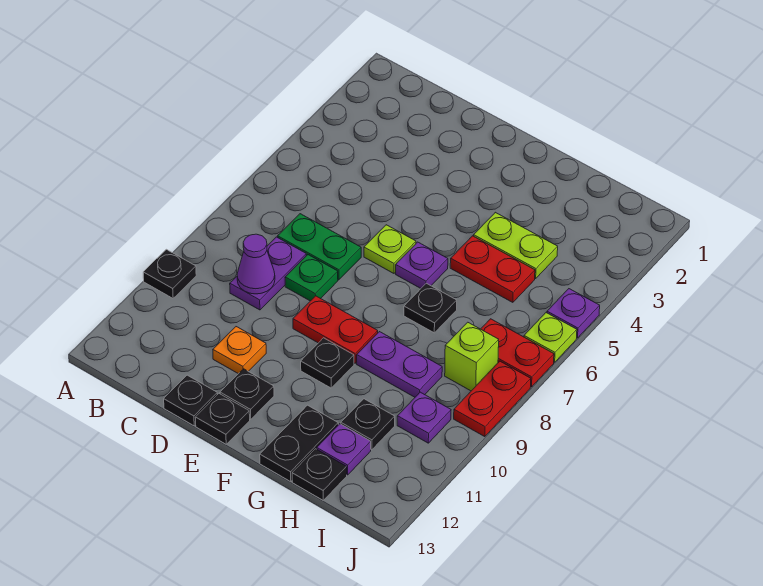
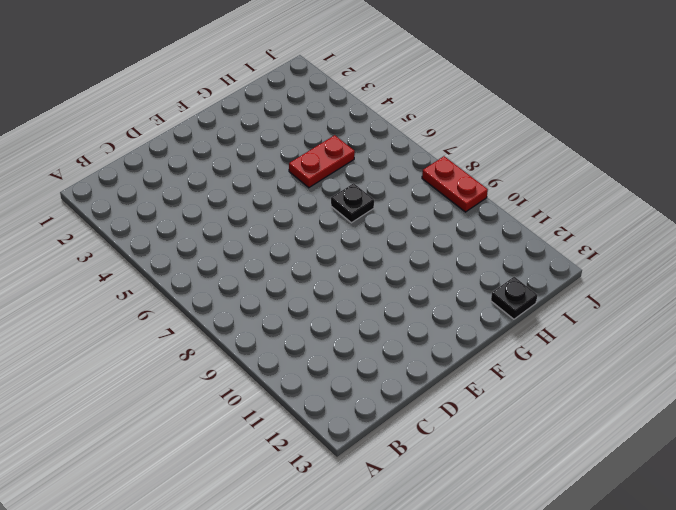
none -> black 1x1 plate [143,249,196,298]
none -> green 1x2 plate [278,214,361,280]
none -> purple 1x2 plate [230,237,306,310]

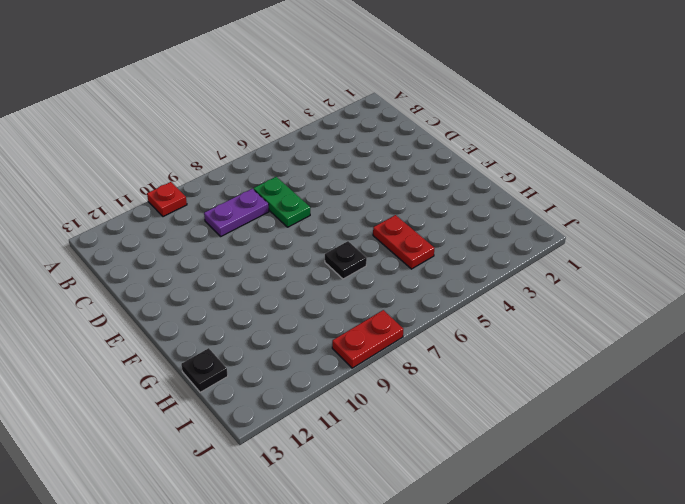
red 1x1 plate [147,182,187,217] -> black 1x1 plate [143,249,196,298]
none -> green 1x1 plate [285,255,338,301]
none -> orange 1x1 plate [213,327,266,374]
none -> black 1x1 plate [164,375,217,426]

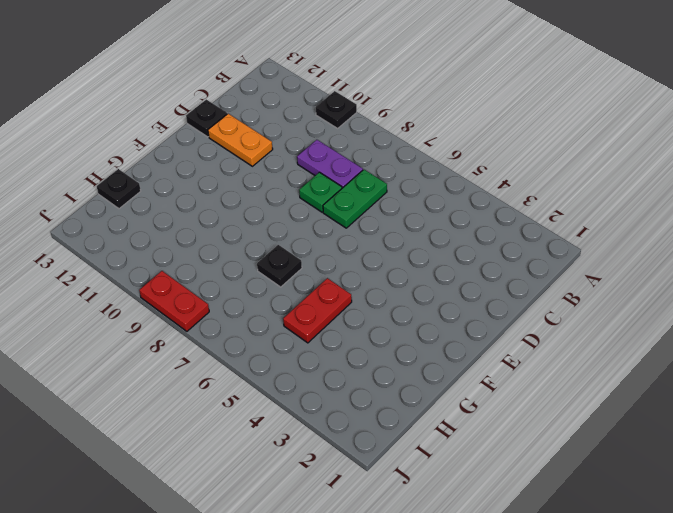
orange 1x2 plate [208,114,273,166] -> orange 1x1 plate [213,327,266,374]
none -> lime 1x1 plate [364,225,416,273]
none -> red 1x2 plate [293,296,378,363]
none -> black 1x1 plate [220,369,274,419]

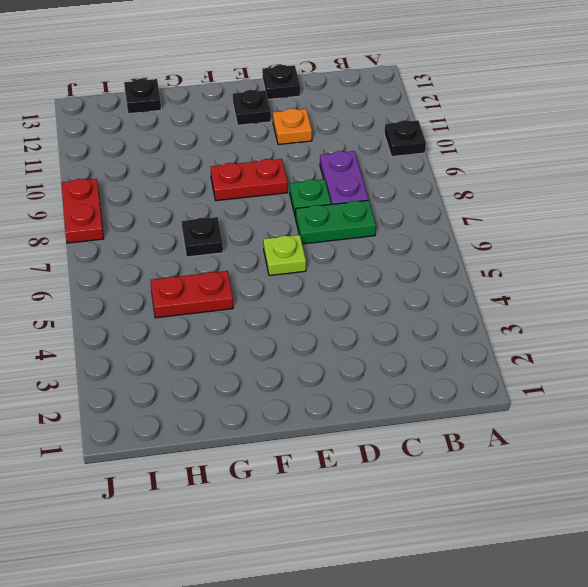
none -> black 1x1 plate [195,394,250,444]
none -> purple 1x1 plate [396,242,448,288]
none -> black 1x1 plate [301,338,354,388]

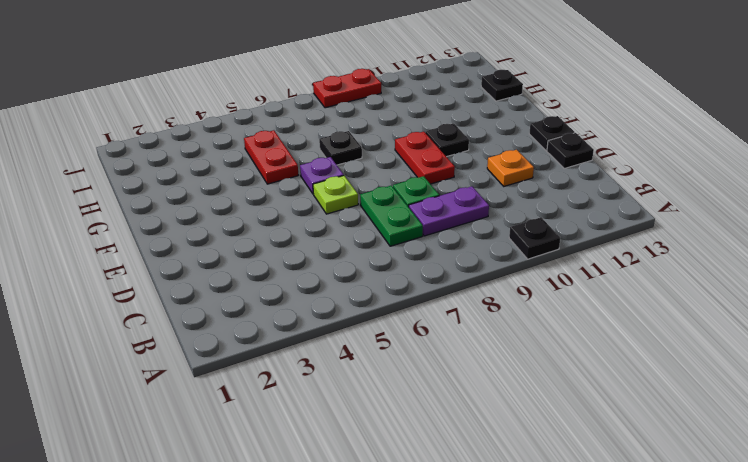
none -> black 1x1 plate [220,369,274,419]
none -> lime 1x2 plate [474,212,558,279]
none -> purple 1x2 plate [357,332,442,397]

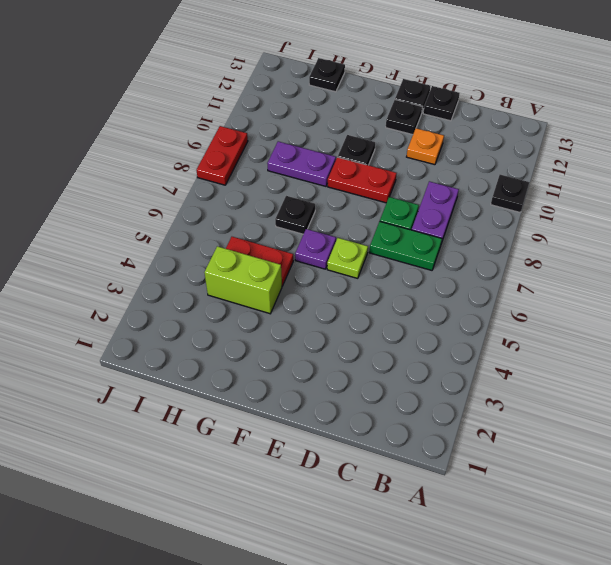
lime 1x2 brick [204,246,282,314] -> lime 1x2 plate [474,212,558,279]
none -> black 1x2 plate [260,405,338,482]
none -> black 1x1 plate [341,399,395,450]
none -> purple 1x1 plate [317,424,371,475]

